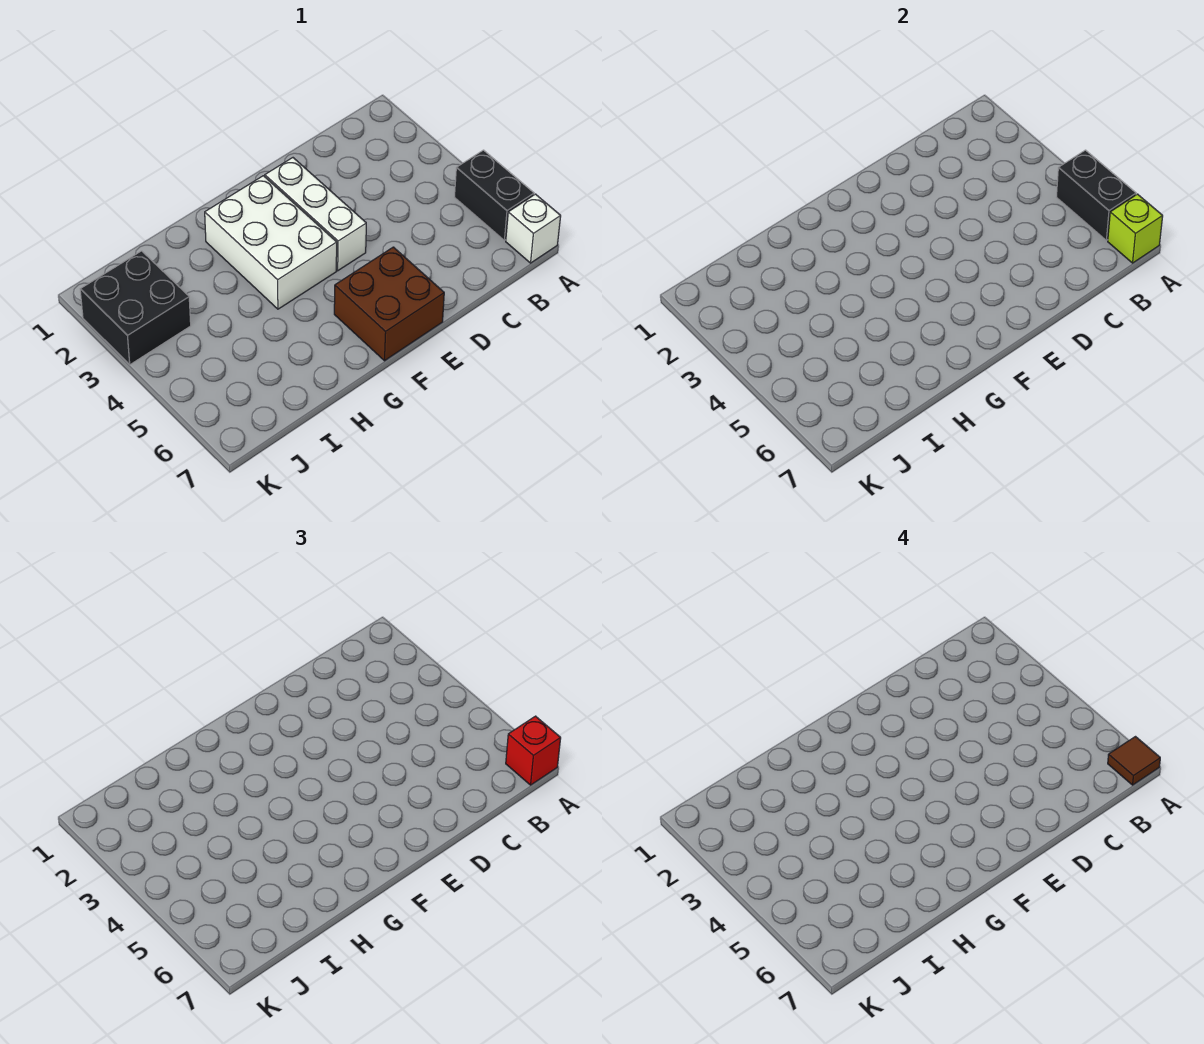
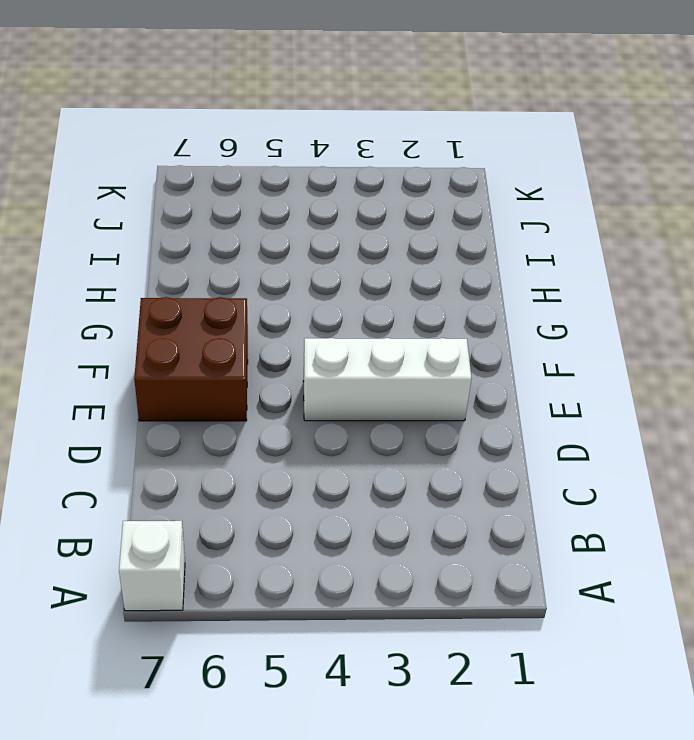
none -> black 1x2 brick [455,150,534,240]
none -> white 2x3 brick [205,176,337,309]

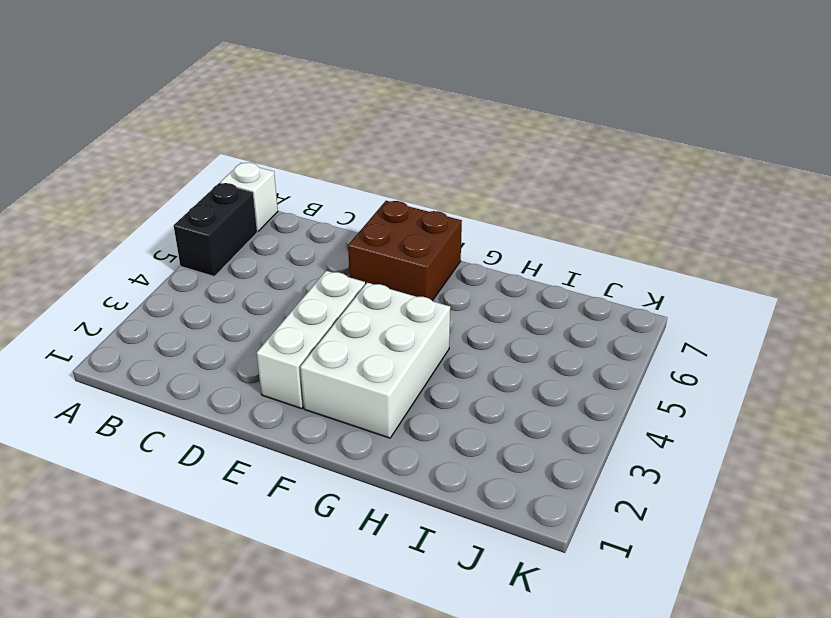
none -> black 2x2 brick [80,251,191,365]
none -> black 1x2 brick [1057,150,1136,240]

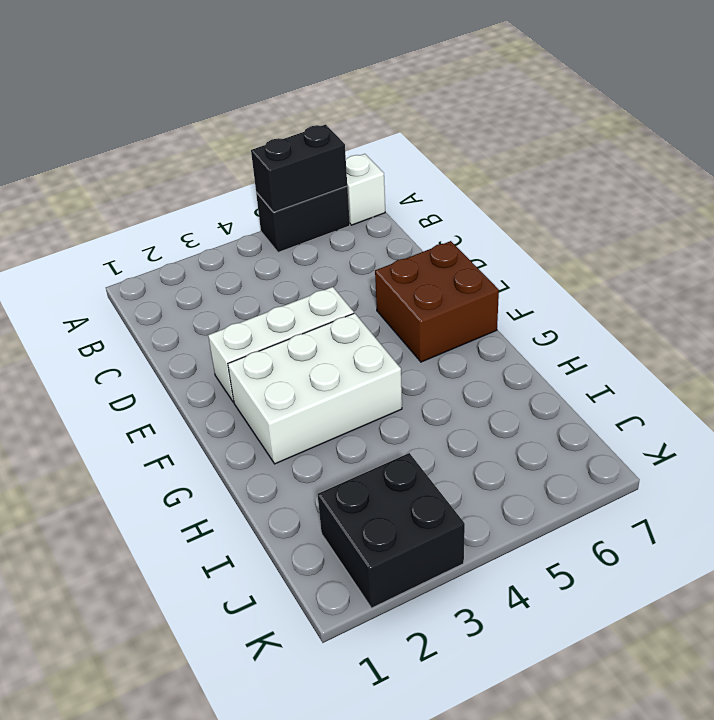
none -> lime 1x1 brick [1108,194,1163,263]
none -> red 1x1 brick [506,716,561,785]

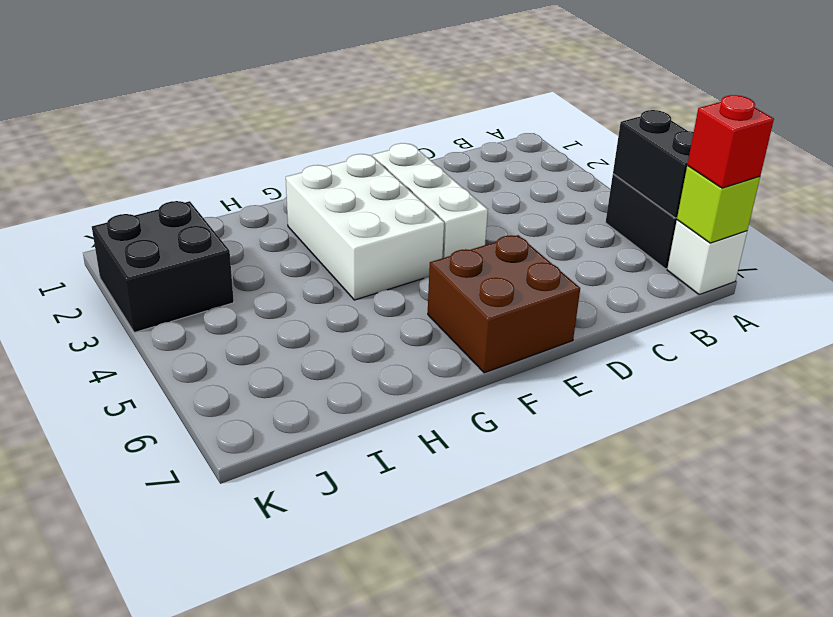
none -> brown 1x1 tile [1108,737,1160,785]

